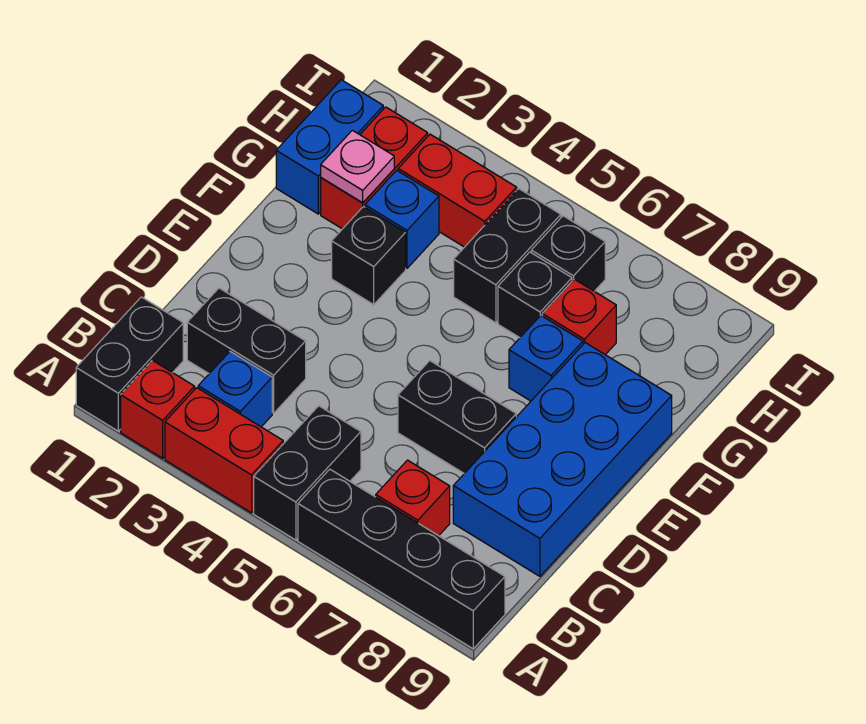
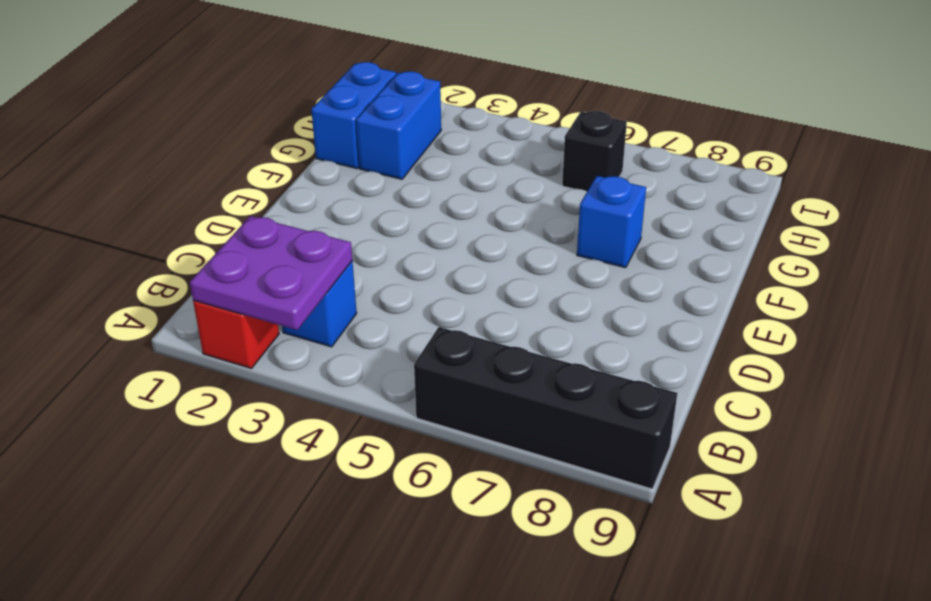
purple 2x2 plate [190,216,352,330] -> none
blue 1x2 brick [356,71,441,179] -> red 1x2 brick [321,107,428,229]
none -> black 1x2 brick [76,297,183,431]
none -> red 1x2 brick [165,388,283,513]
none -> black 1x2 brick [254,406,361,540]

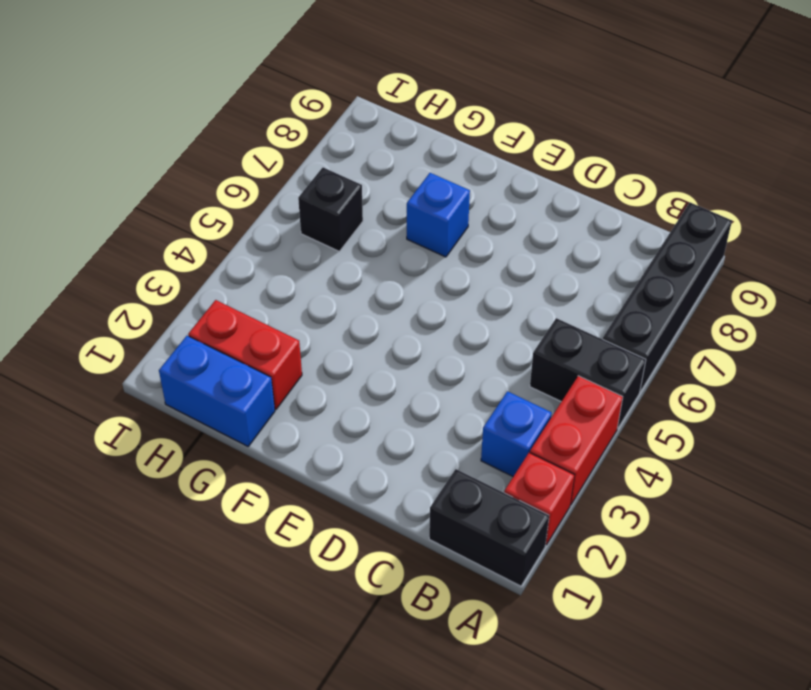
none -> red 1x1 brick [376,460,450,536]
none -> black 1x2 brick [187,288,306,413]
none -> blue 2x4 brick [453,343,672,576]

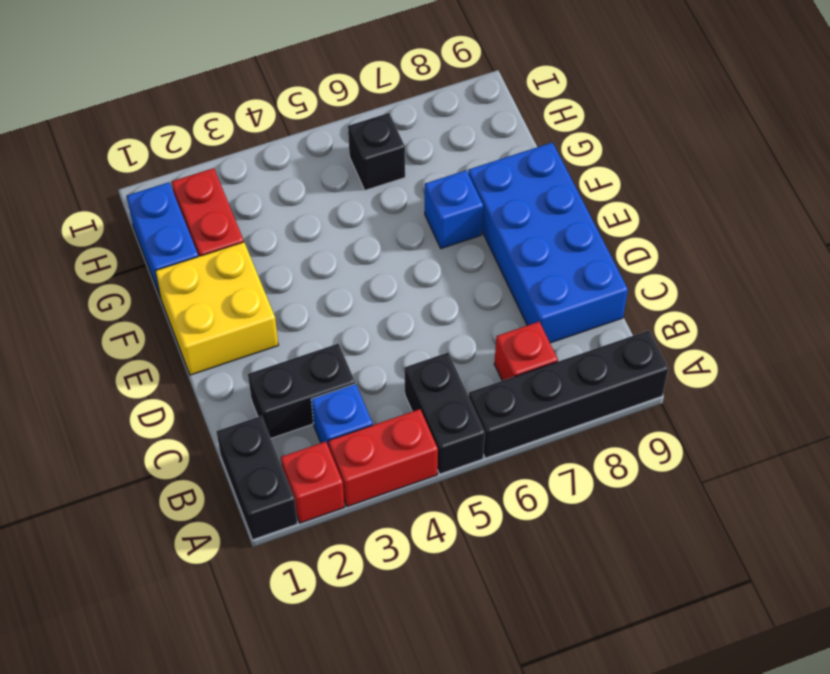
yellow 2x2 brick [155,242,278,375] -> none
none -> black 1x2 brick [398,361,516,473]
none -> black 1x1 brick [332,207,406,305]
none -> blue 1x1 brick [365,170,439,268]

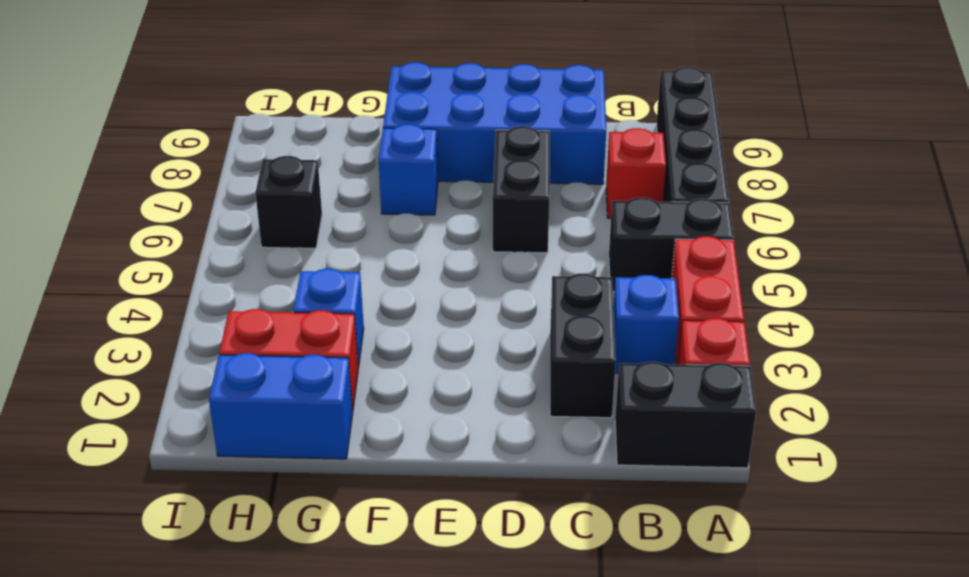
none -> black 1x1 brick [332,207,406,305]
none -> black 1x2 brick [454,189,561,323]
none -> black 1x1 brick [498,252,572,338]

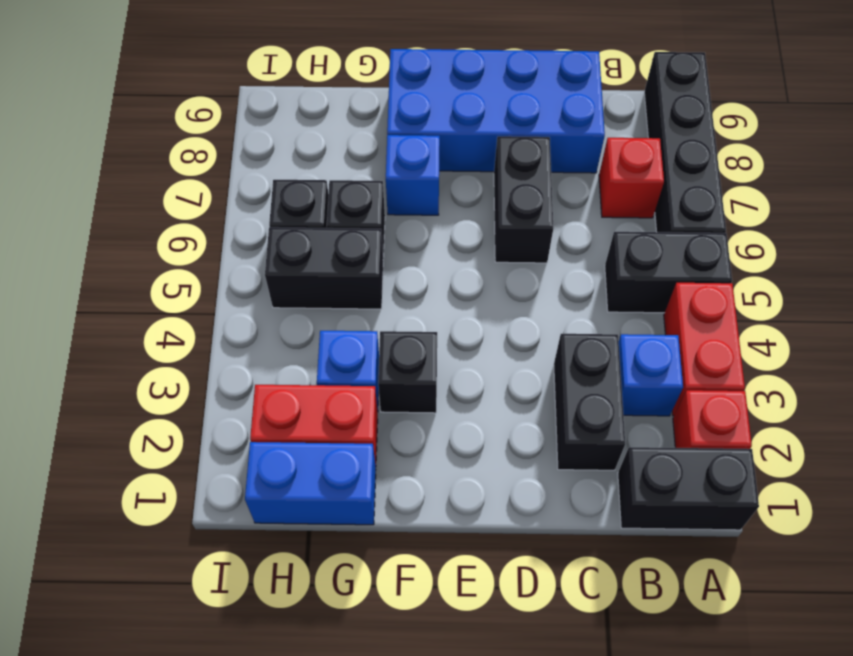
none -> red 1x1 brick [542,279,616,355]
none -> red 1x2 brick [398,134,517,247]
none -> pink 1x1 plate [321,130,394,203]

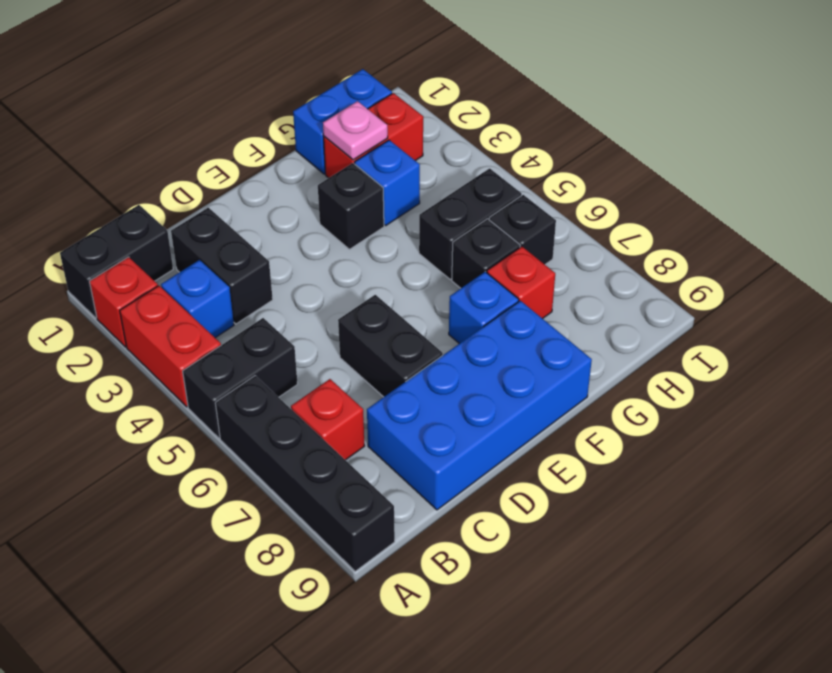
none -> red 1x2 brick [398,134,517,247]

